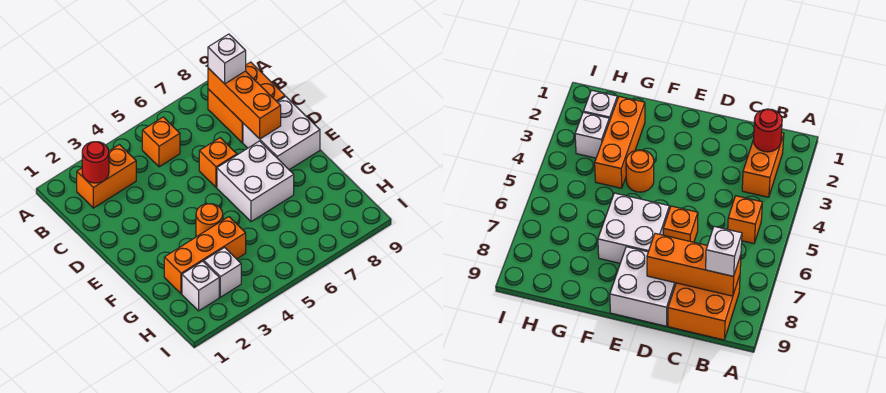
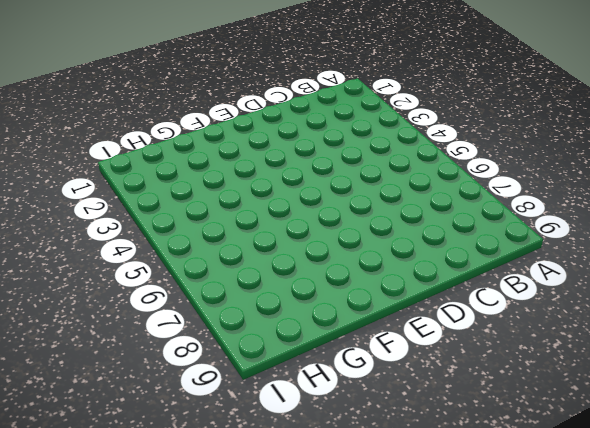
none -> orange 1x2 brick [77,145,136,208]
none -> orange 1x1 brick [142,117,180,167]
none -> orange 2x2 brick [208,62,285,143]

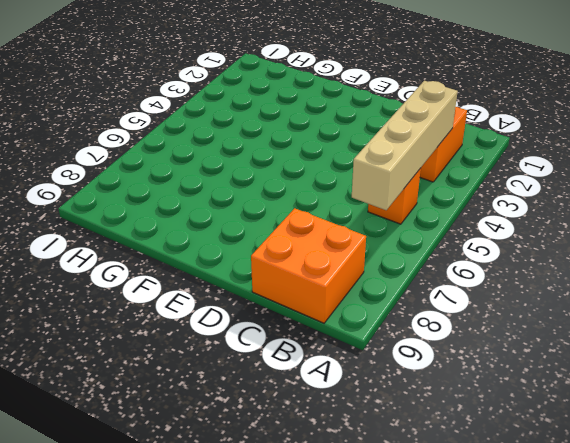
tan 1x4 brick [352,81,458,210] -> none
none -> orange 1x1 brick [199,138,237,187]
none -> white 2x2 brick [243,96,320,170]
none -> white 2x2 brick [217,141,294,222]

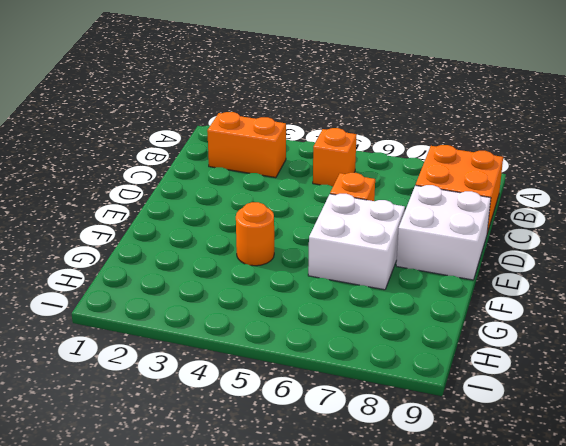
none -> orange 1x3 brick [164,217,246,294]
none -> white 1x1 brick [182,261,219,311]
none -> white 1x1 brick [204,248,241,297]

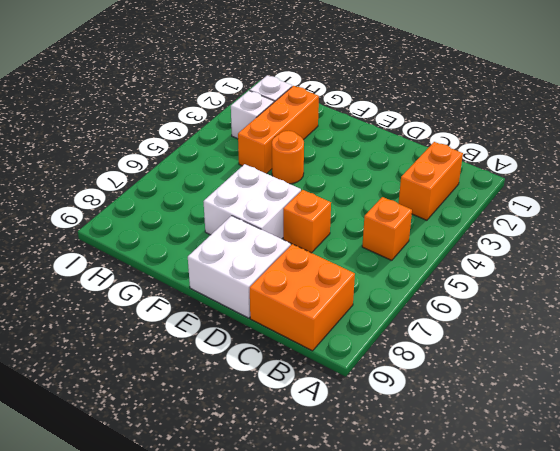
none -> red 1x1 round brick [82,142,109,183]
none -> orange 1x3 brick [208,68,281,139]
none -> white 1x1 brick [208,34,246,84]

